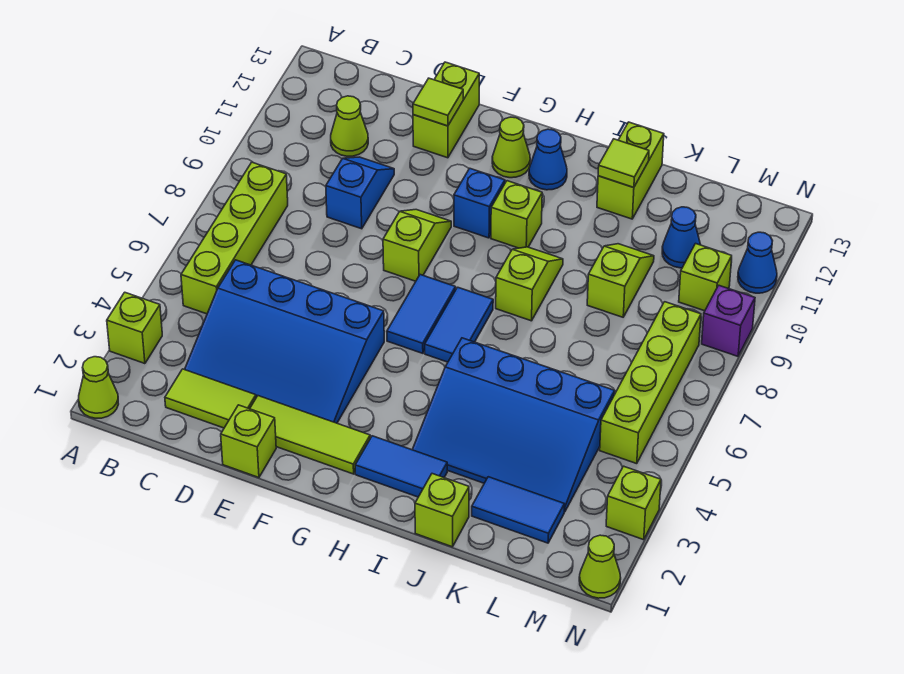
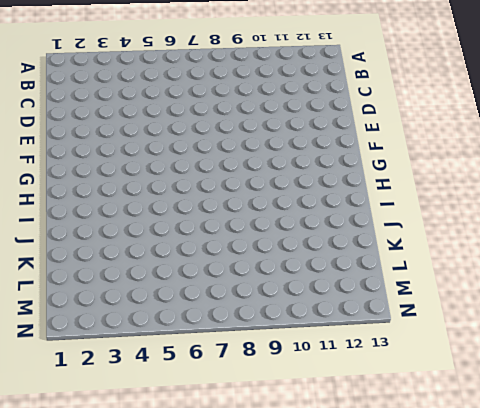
none -> lime 1x1 cone [79,357,118,418]
none -> lime 1x1 brick [107,292,162,364]
none -> lime 1x4 brick [181,162,288,314]
none -> lime 1x2 tile [165,369,256,428]

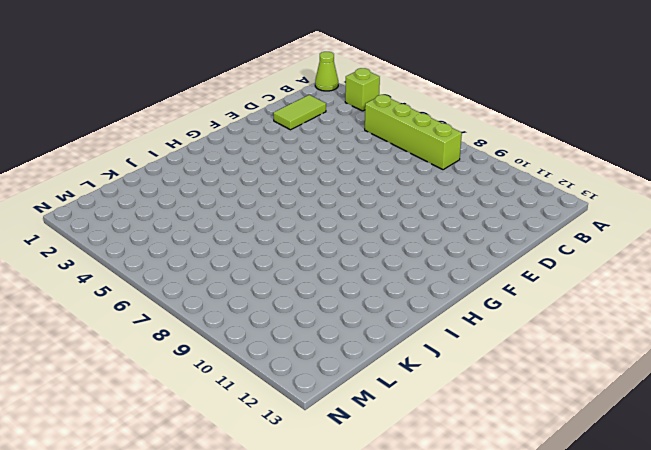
none -> blue 3x4 slope [185,260,384,423]
none -> lime 1x1 cone [331,96,368,156]
none -> blue 1x2 slope [326,157,394,229]
none -> lime 1x1 brick [221,405,276,478]

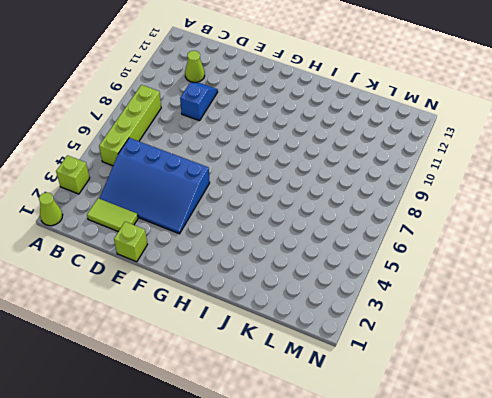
none -> lime 1x3 tile [250,396,370,474]
none -> lime 1x2 brick [413,62,479,158]
none -> lime 1x2 slope [383,210,451,281]
none -> blue 1x2 tile [387,275,456,353]

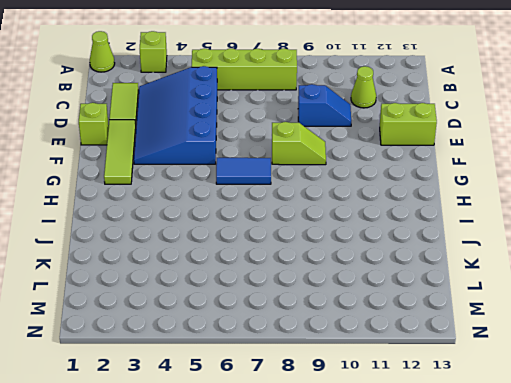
none -> blue 1x1 brick [454,168,505,238]
none -> lime 1x1 cone [492,117,530,178]
none -> blue 1x2 tile [355,436,447,497]
none -> blue 1x2 tile [425,287,493,362]

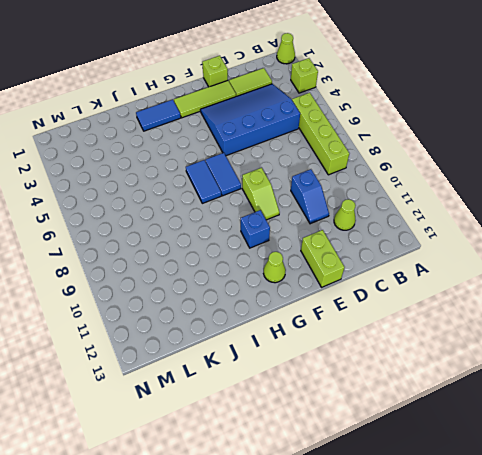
none -> lime 1x1 brick [491,181,542,248]
none -> blue 1x1 cone [529,129,567,190]
none -> blue 3x4 slope [412,338,615,512]
none -> lime 1x2 slope [496,247,563,321]

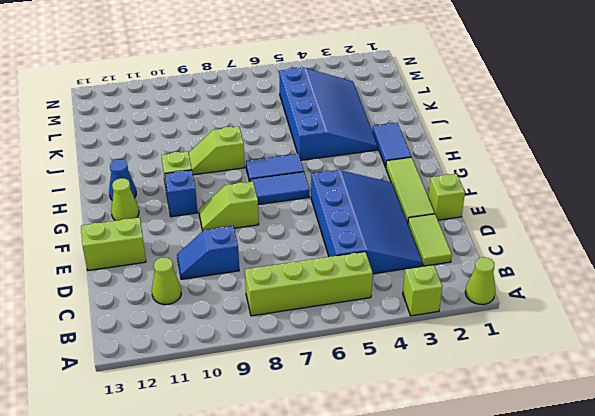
none -> lime 1x1 brick [415,474,469,547]
none -> lime 1x2 brick [597,122,664,219]
none -> blue 1x2 tile [472,477,564,543]
none -> lime 1x2 slope [587,244,654,317]

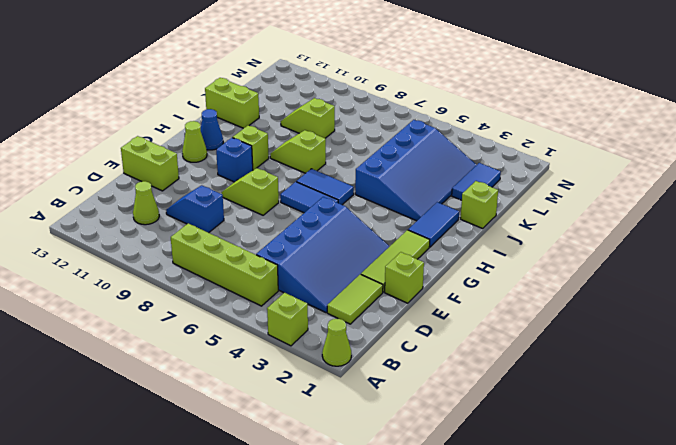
none -> blue 1x1 cone [662,207,701,268]
none -> lime 1x4 brick [600,302,701,464]
none -> lime 1x1 brick [679,244,732,311]
none -> lime 1x1 cone [579,535,621,598]

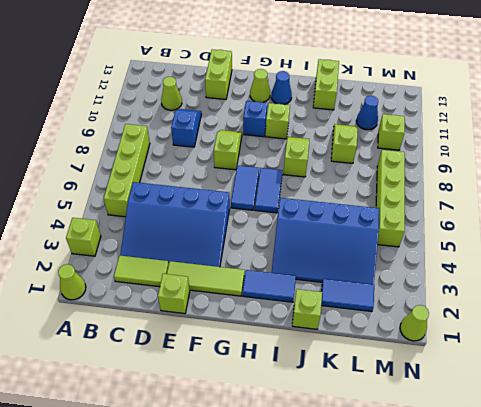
none -> lime 1x1 brick [606,466,661,540]
none -> purple 1x1 brick [702,285,755,356]
none -> blue 1x1 cone [738,232,777,293]
none -> lime 1x1 tile [413,78,463,126]

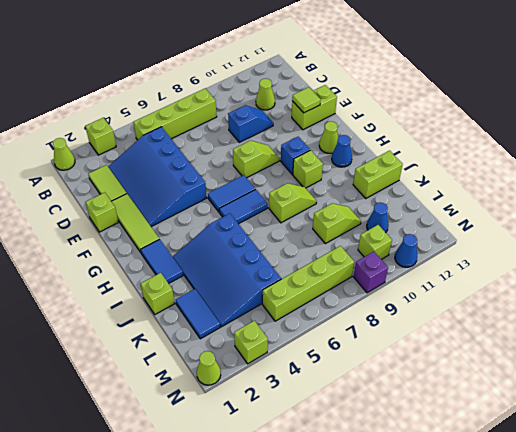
none -> lime 1x1 tile [598,139,649,188]

